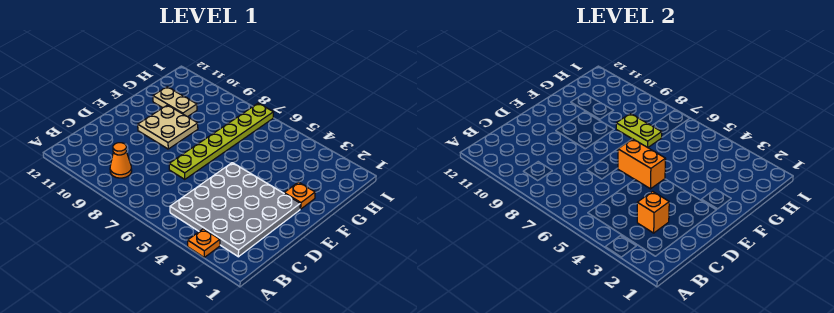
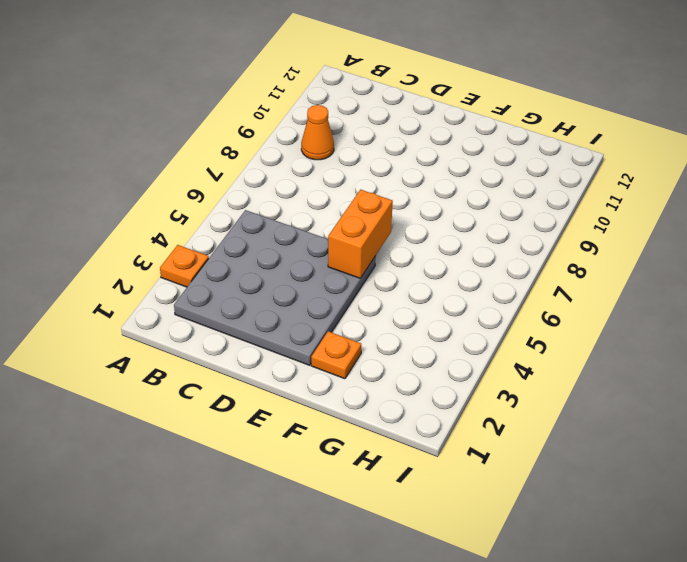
none -> lime 1x6 plate [169,103,273,179]
none -> tan 2x2 plate [138,105,198,149]

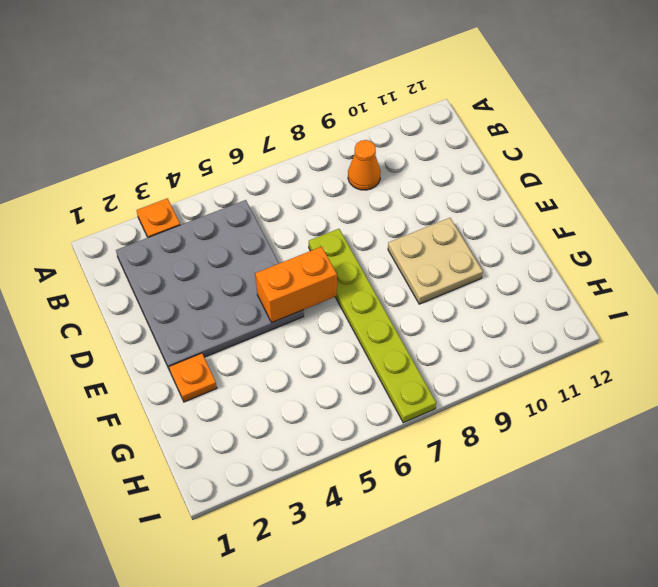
none -> tan 1x2 plate [153,87,197,117]
none -> orange 1x1 brick [637,191,669,233]

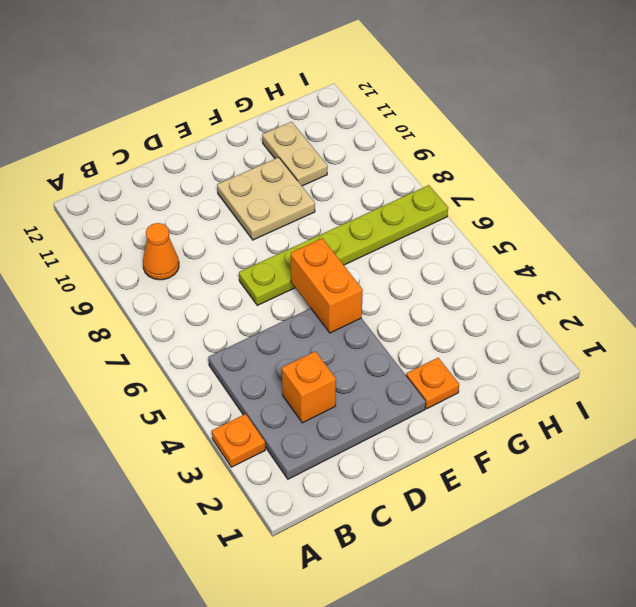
none -> lime 1x2 plate [616,114,662,147]

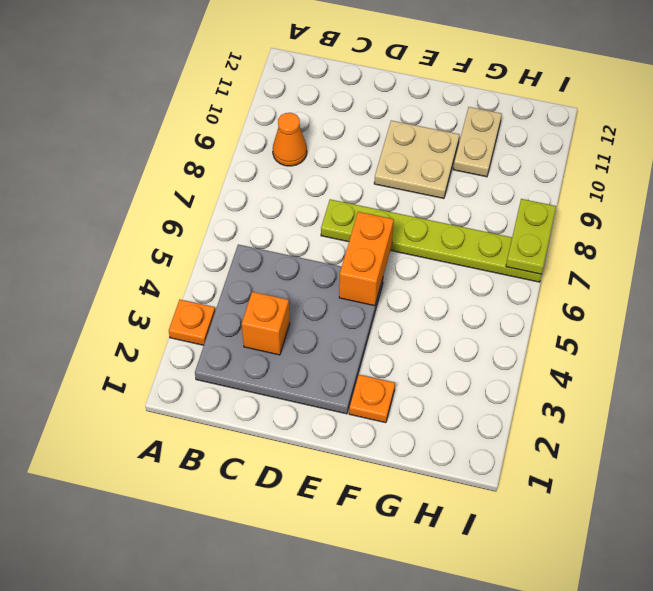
lime 1x2 plate [506,199,556,274] -> lime 1x2 plate moved to [616,114,662,147]

